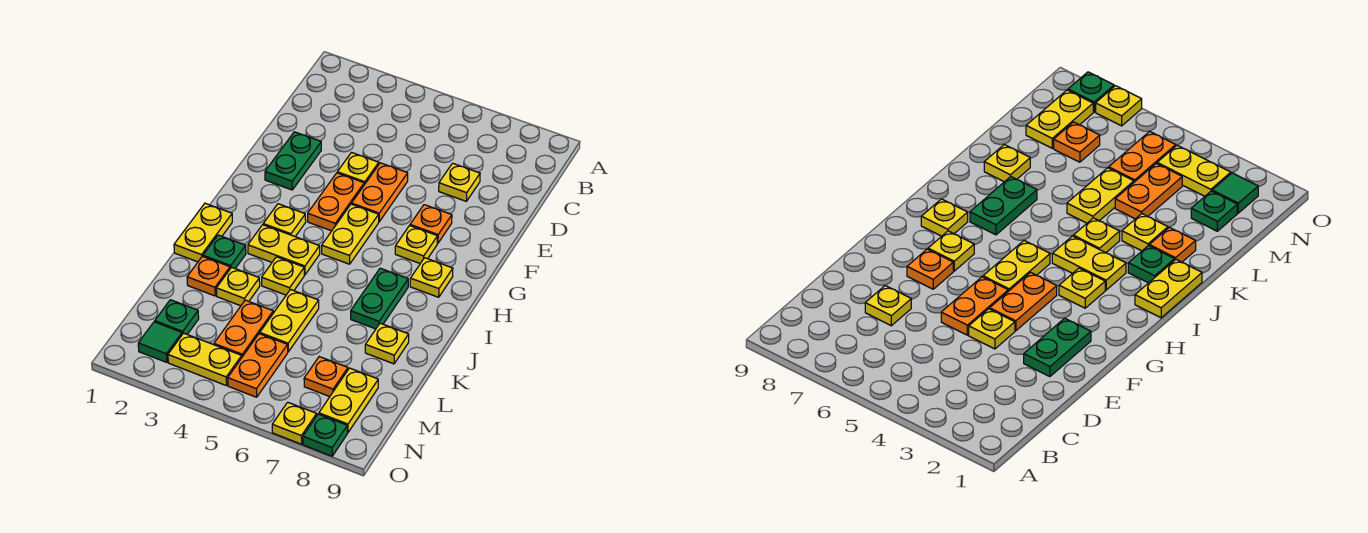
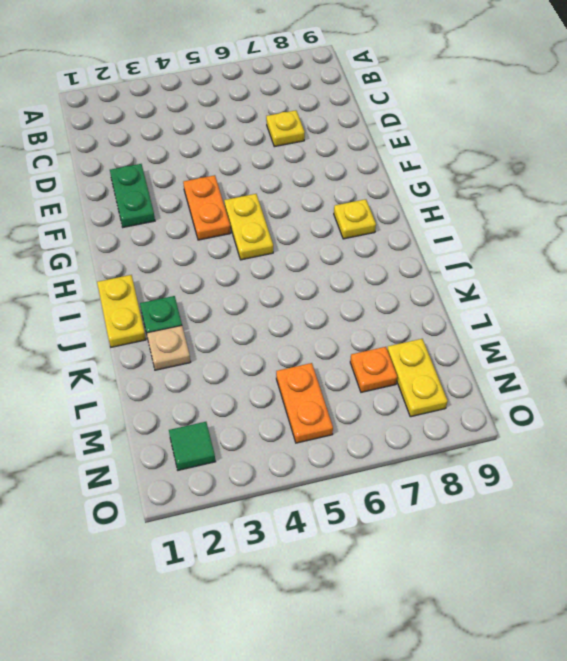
tan 1x1 plate [147,326,191,370] -> orange 1x1 plate [187,256,230,296]
none -> yellow 1x1 plate [337,153,379,185]
none -> orange 1x2 plate [352,163,408,222]
none -> orange 1x1 plate [410,205,452,243]

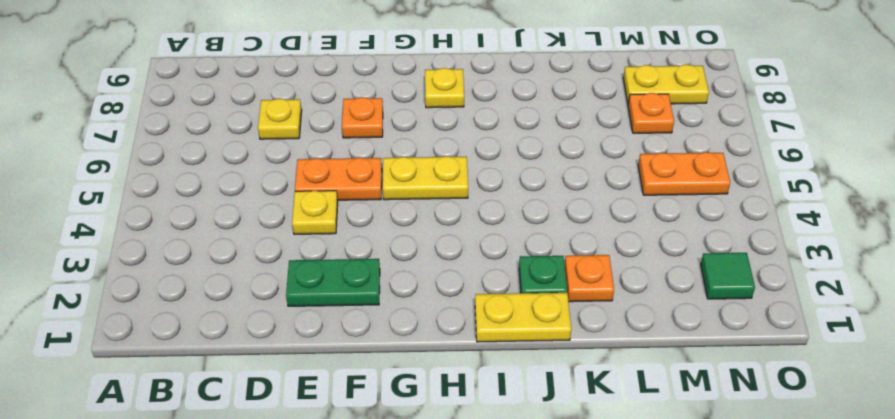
none -> orange 1x2 plate [308,173,364,231]
none -> yellow 1x1 plate [395,226,438,263]
none -> yellow 1x1 plate [263,204,306,237]

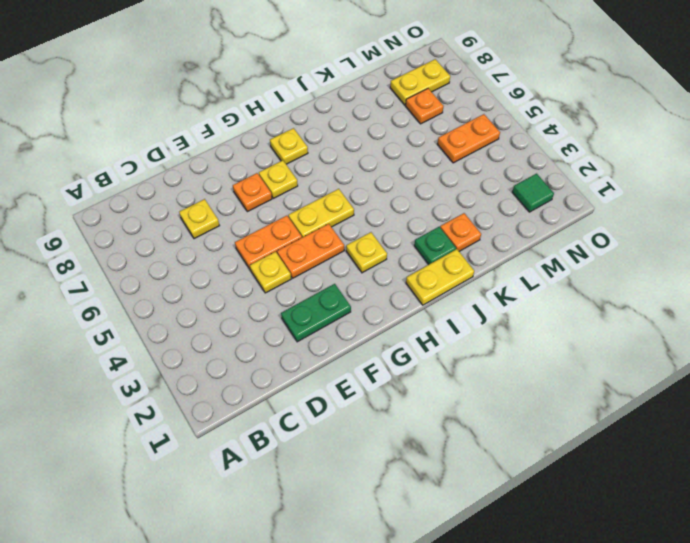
none -> yellow 1x2 plate [248,225,320,275]
none -> green 1x2 plate [351,268,408,329]
none -> yellow 1x1 plate [262,257,304,295]

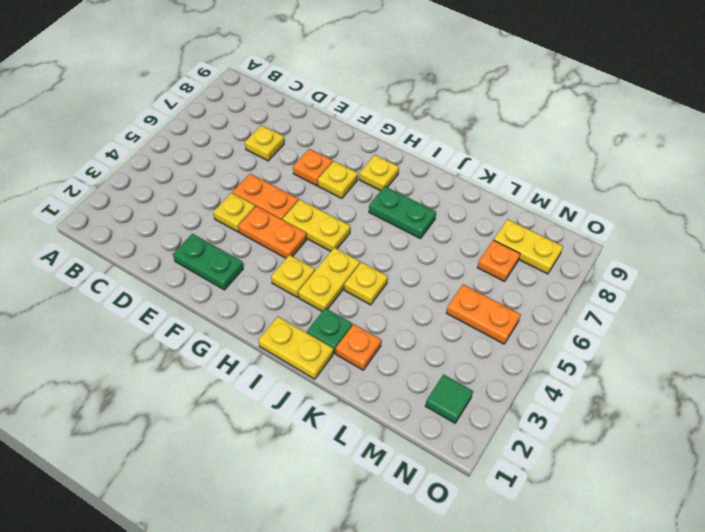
none -> yellow 1x1 plate [216,267,260,306]
none -> yellow 1x2 plate [260,290,319,352]
none -> yellow 1x1 plate [365,323,409,364]

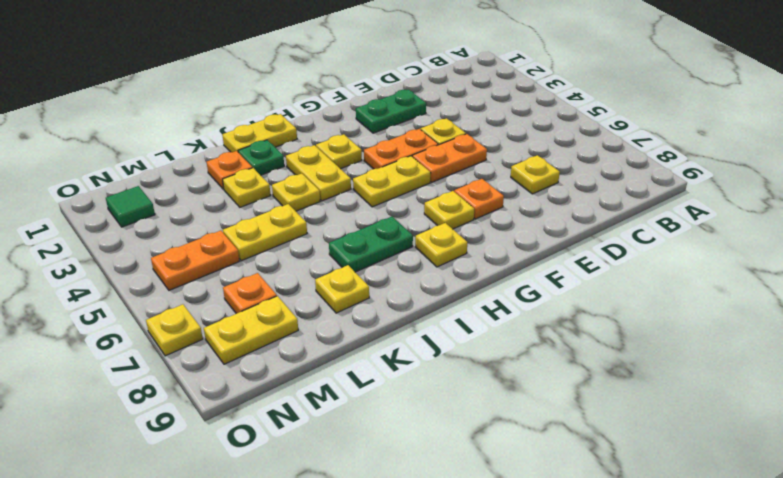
none -> orange 1x2 plate [214,300,273,357]
none -> green 1x1 plate [155,300,199,334]
none -> yellow 1x2 plate [168,333,242,386]

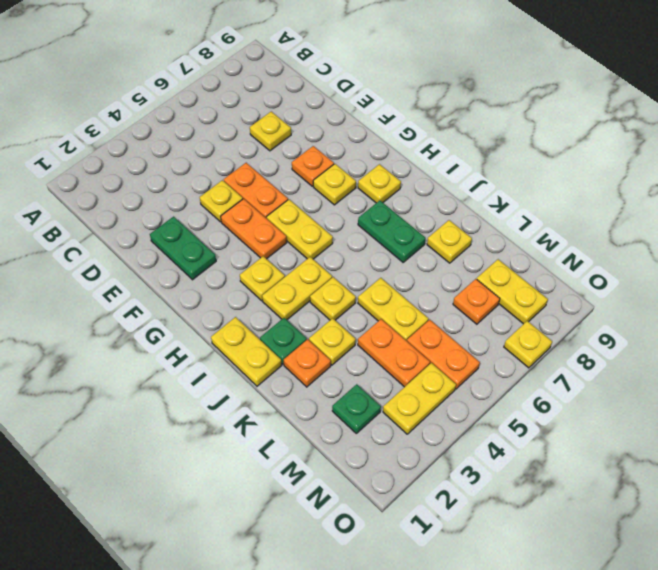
none -> green 1x1 tile [138,322,182,362]
none -> green 1x1 plate [303,414,347,456]

